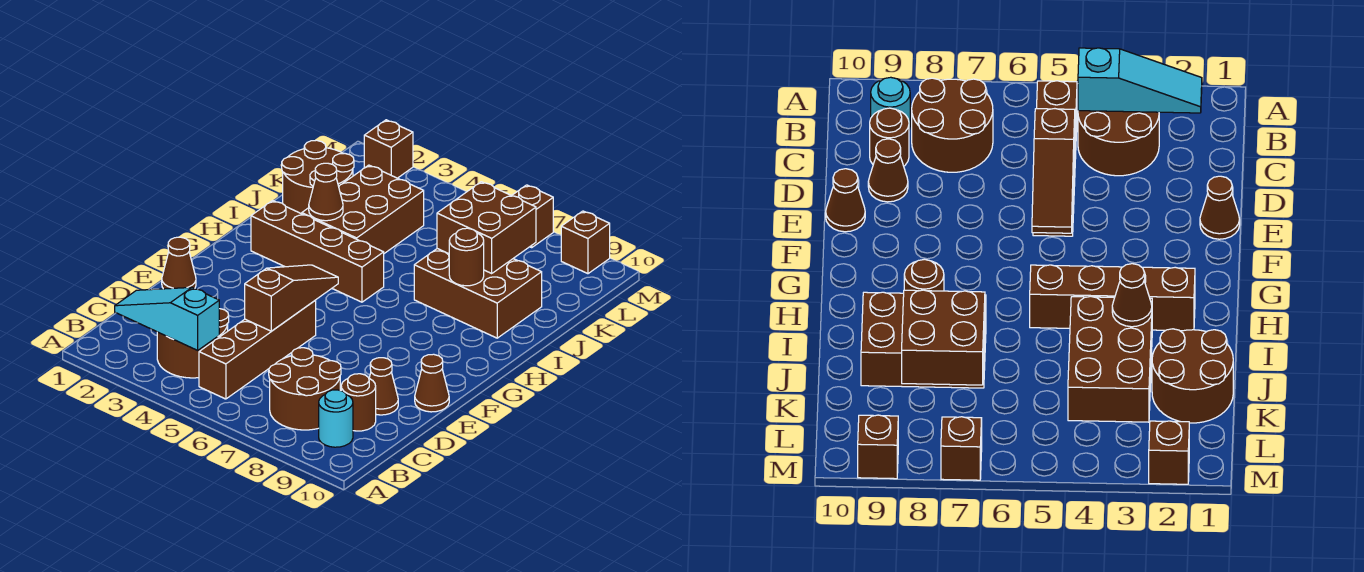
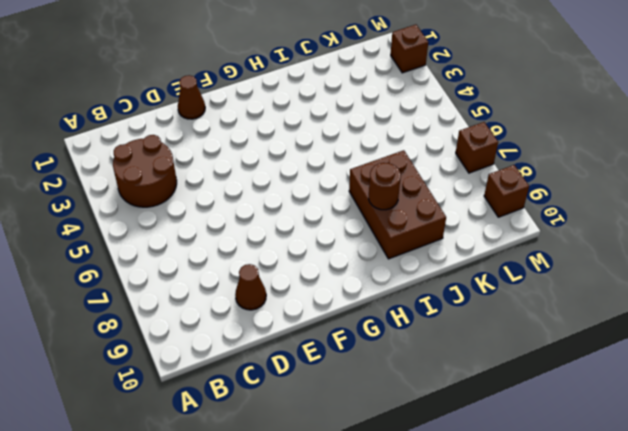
none -> brown 1x4 brick [199,301,316,399]
none -> brown 2x2 round brick [269,348,341,430]
none -> cyan 1x1 round brick [319,390,353,447]

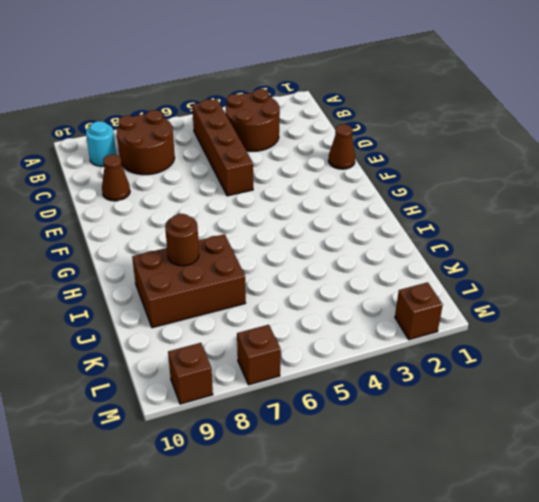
none -> brown 1x1 round brick [341,374,376,431]
none -> brown 1x1 cone [415,354,449,412]
none -> brown 1x4 brick [251,201,384,302]

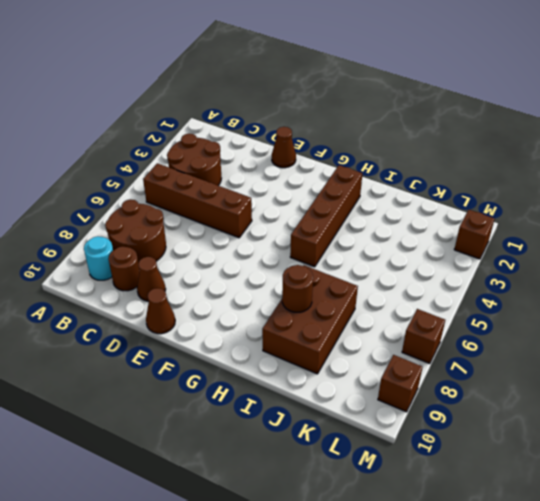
none -> brown 2x3 brick [302,165,424,253]
none -> brown 2x2 round brick [282,140,354,214]
none -> cyan 1x3 slope [115,287,219,350]

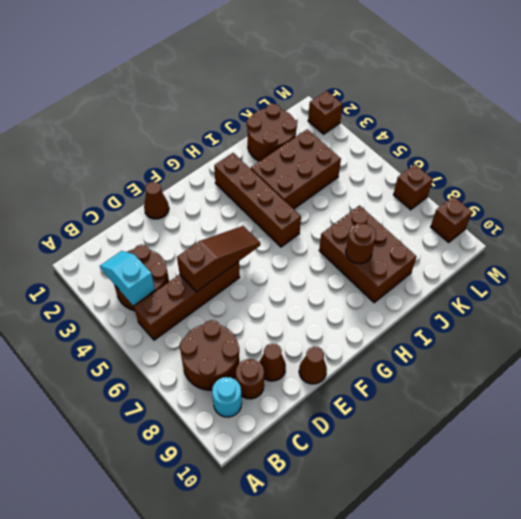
cyan 1x2 slope [100,251,155,305] -> cyan 1x3 slope [115,287,219,350]
none -> brown 1x1 cone [309,163,343,221]
none -> brown 2x2 brick [437,182,536,273]

